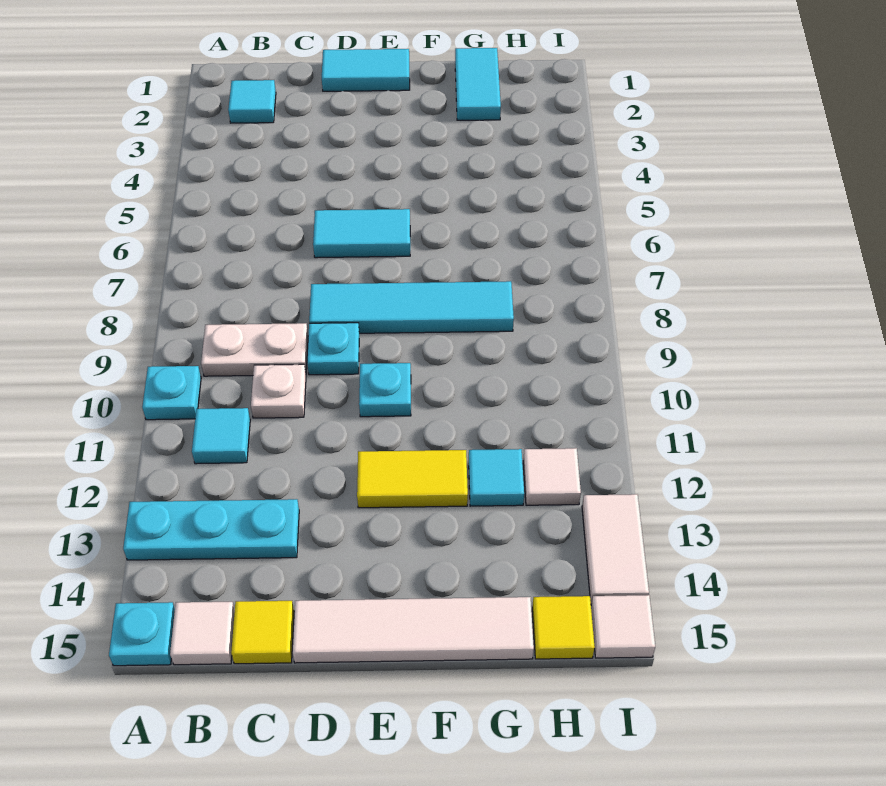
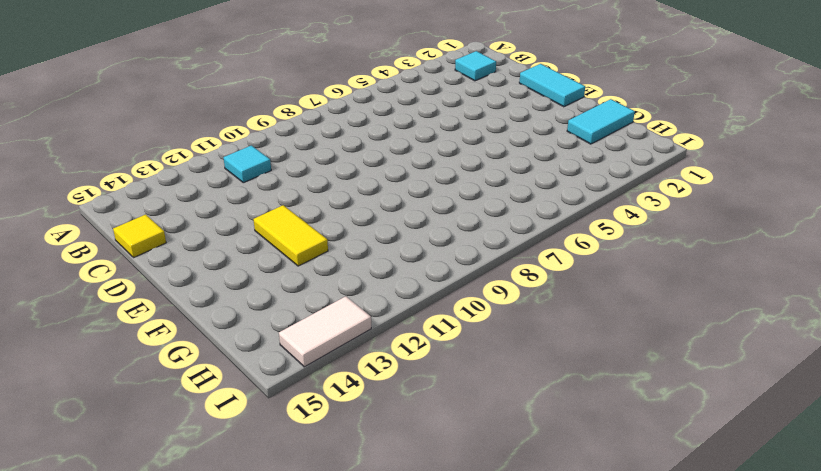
none -> cyan 1x1 plate [142,366,201,420]
none -> cyan 1x3 plate [123,499,299,560]
none -> cyan 1x1 plate [109,602,175,666]

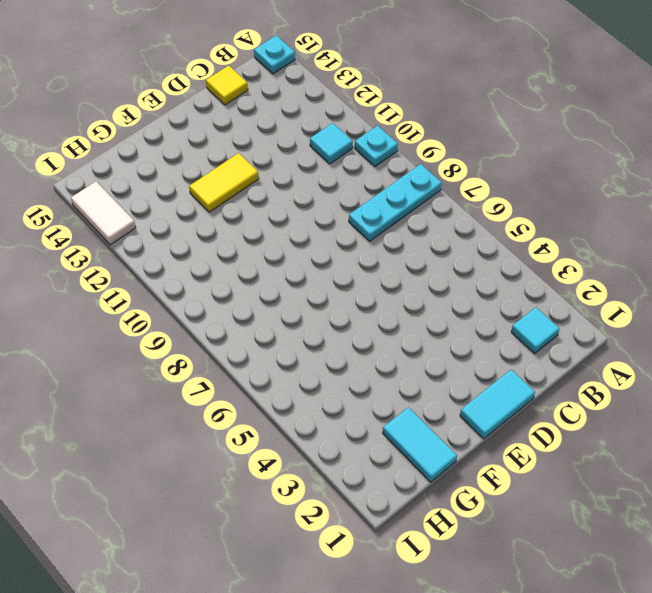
cyan 1x3 plate [349,164,442,241] -> cyan 1x3 plate moved to [123,499,299,560]
none -> white 1x2 plate [201,323,308,376]
none -> white 1x1 tile [170,602,235,665]
none -> white 1x1 plate [251,364,306,418]

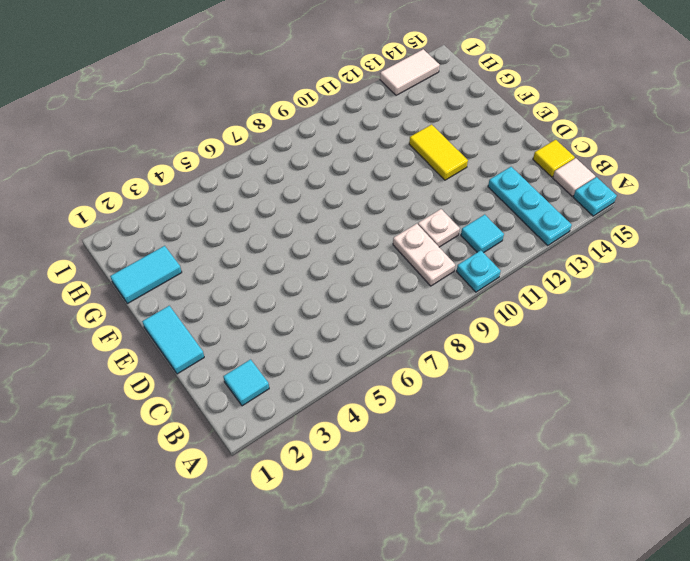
none -> cyan 1x2 tile [313,209,410,258]
none -> cyan 1x4 tile [309,281,514,333]
none -> cyan 1x1 plate [307,323,359,375]

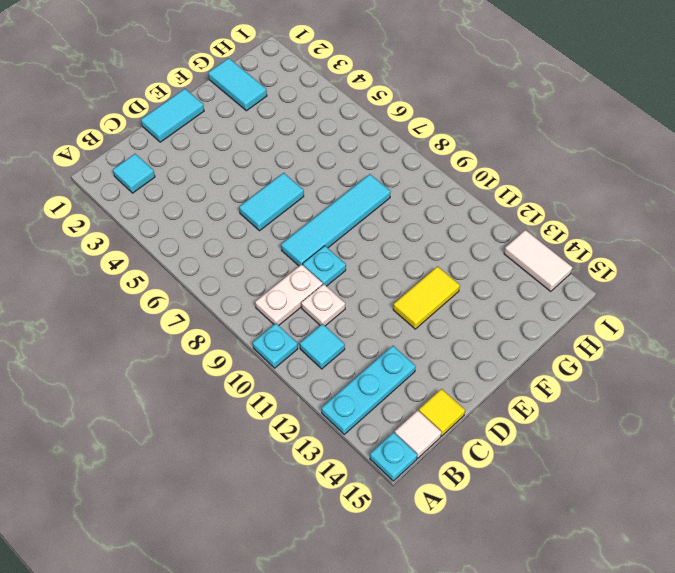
none -> white 1x4 tile [293,597,534,663]
none -> cyan 1x1 plate [359,363,411,417]
none -> cyan 1x1 tile [469,449,524,506]

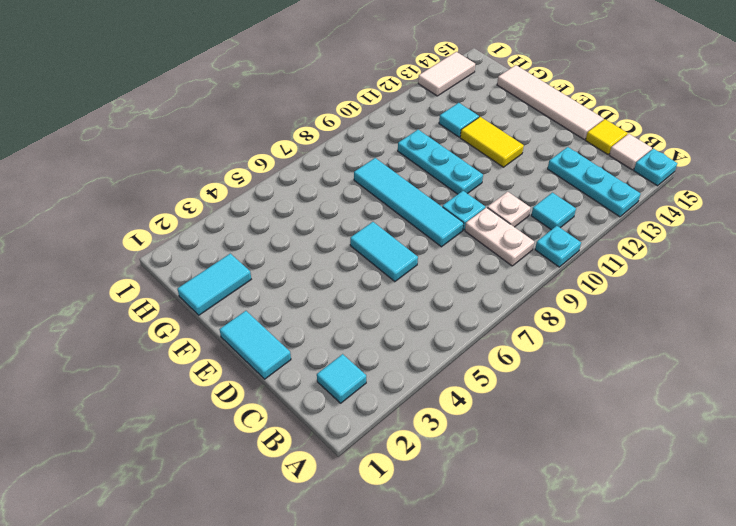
cyan 1x3 plate [398,130,483,194] -> cyan 1x1 plate [359,363,411,417]
none -> white 1x1 tile [523,448,581,505]
none -> yellow 1x1 tile [532,596,595,659]
none -> white 1x1 tile [591,595,655,658]

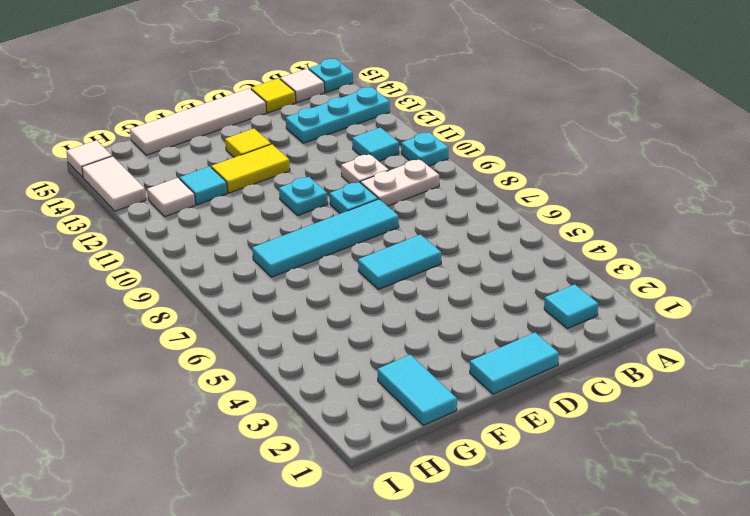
yellow 1x1 tile [225,129,271,157] -> yellow 1x1 tile moved to [532,596,595,659]

